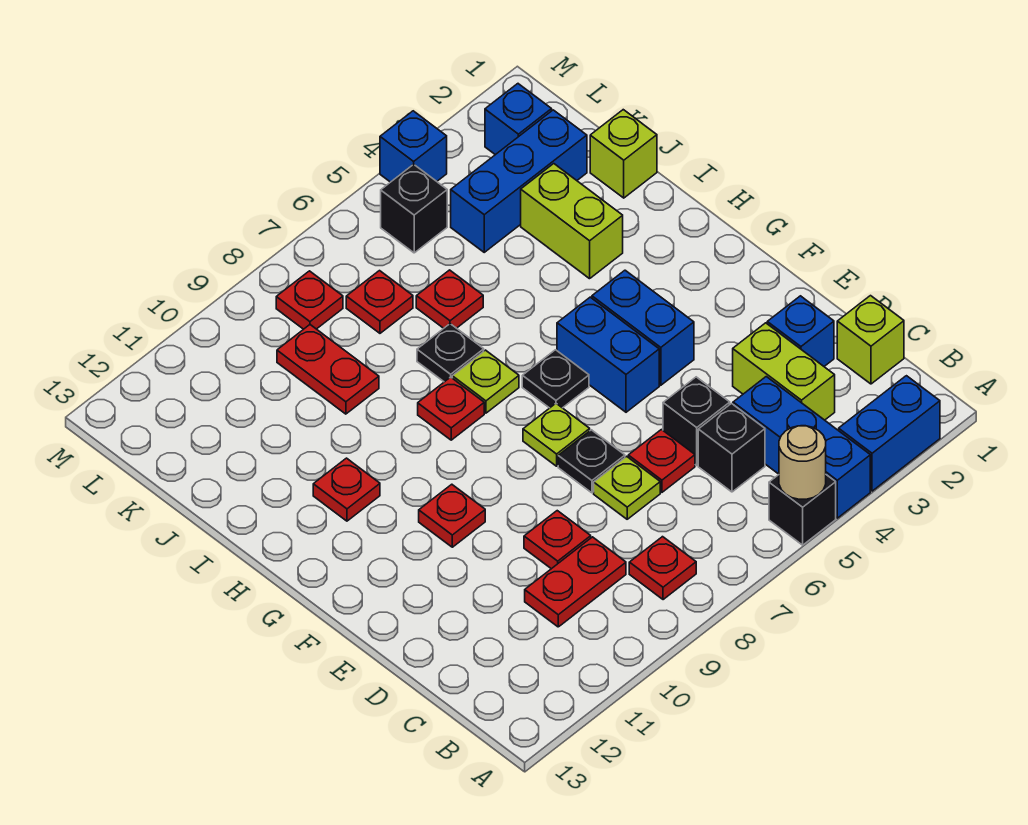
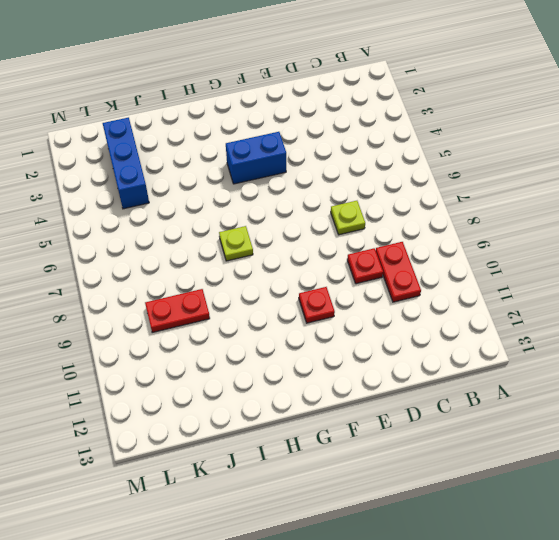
none -> blue 1x2 brick [839,376,940,491]
none -> blue 1x3 brick [733,377,870,518]
none -> black 1x1 brick [769,475,836,545]
none -> red 1x1 plate [629,537,696,600]

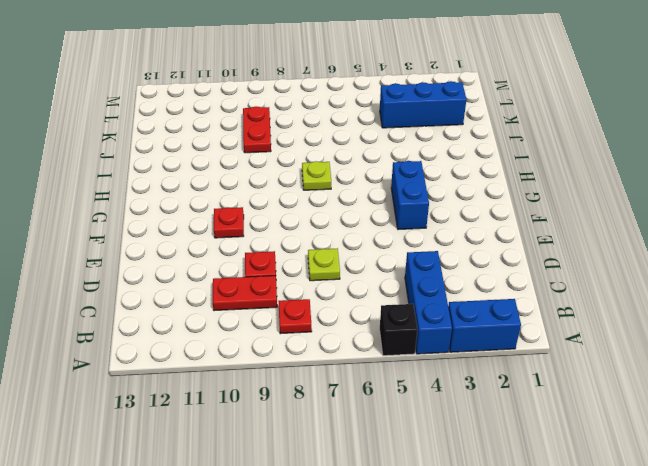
none -> lime 1x1 brick [837,296,904,384]
none -> lime 1x2 brick [733,323,835,420]
none -> black 1x1 brick [698,404,765,492]
none -> blue 1x1 brick [767,296,834,366]

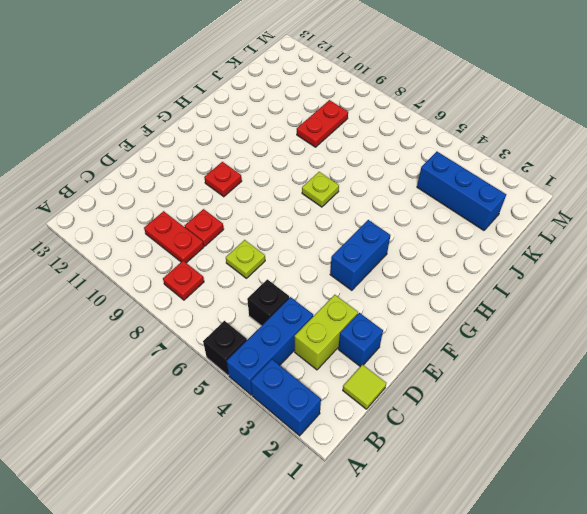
lime 1x1 tile [343,365,386,409] -> lime 1x1 brick [837,296,904,384]
none -> black 1x1 brick [663,377,730,465]
none -> red 1x1 plate [628,430,695,492]
none -> black 1x1 plate [558,430,625,493]
none -> blue 1x2 brick [557,297,659,412]

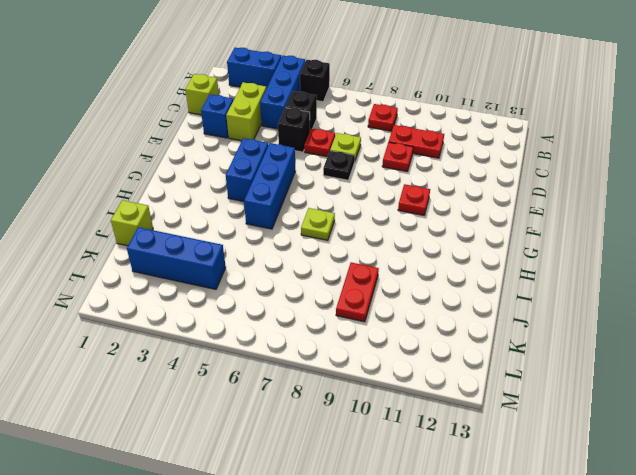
blue 1x3 brick [244,143,295,229] -> blue 1x2 brick [557,297,659,412]
none -> lime 1x1 plate [523,404,590,466]
none -> black 1x1 plate [522,350,589,408]
none -> red 1x1 plate [418,377,484,440]
none -> red 1x1 plate [313,458,380,521]

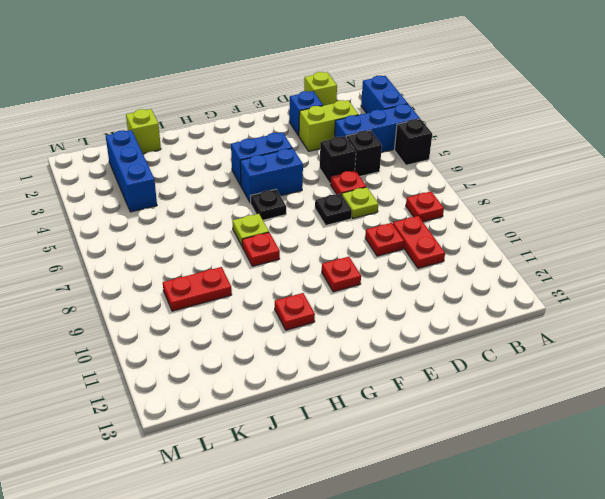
none -> lime 1x1 plate [523,404,590,466]
none -> lime 1x2 brick [521,164,623,279]
none -> black 1x1 plate [417,324,484,382]
none -> red 1x1 plate [416,270,483,328]

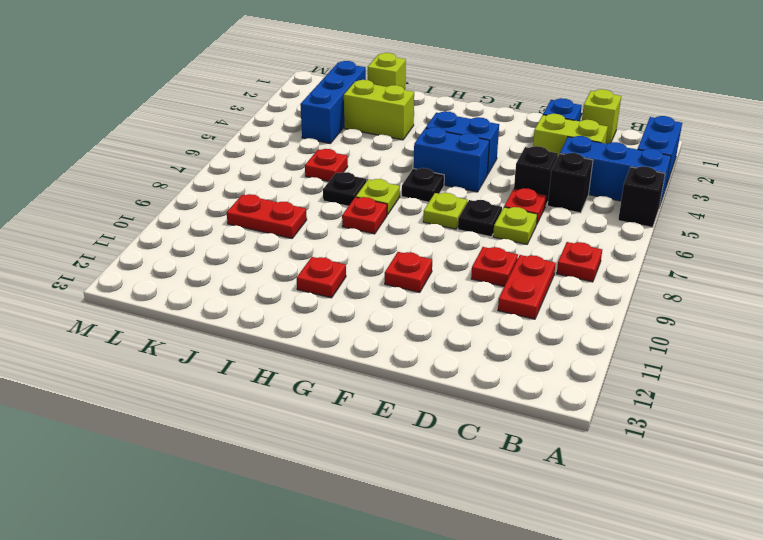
none -> red 1x1 plate [346,271,413,333]
none -> blue 1x1 brick [485,84,552,155]
none -> black 1x1 brick [381,164,447,253]
none -> red 1x1 plate [276,271,343,329]

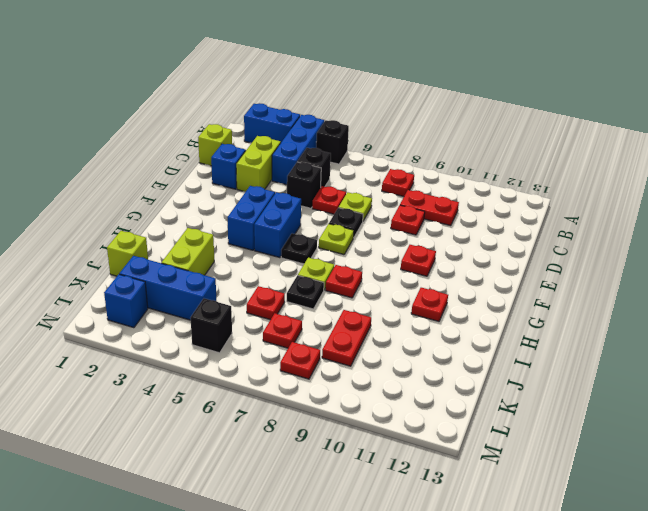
none -> blue 1x1 brick [380,111,447,182]
none -> tan 1x1 round brick [779,426,826,499]

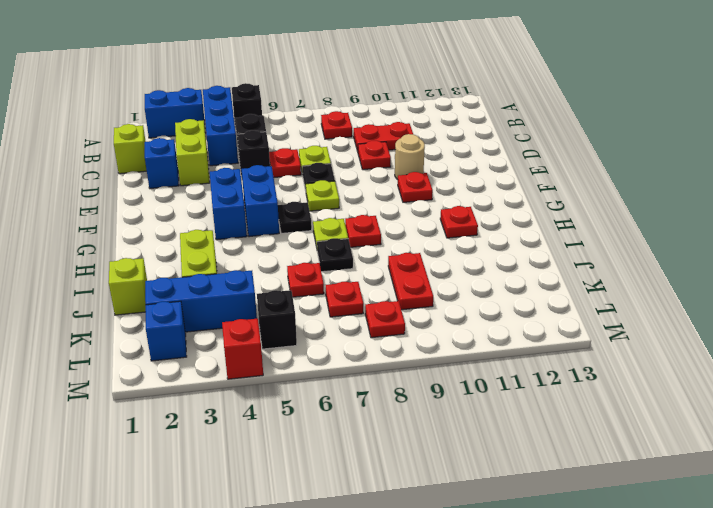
tan 1x1 round brick [395,134,425,180] -> tan 1x1 round brick moved to [779,426,826,499]
red 1x1 brick [222,319,263,379] -> blue 1x1 brick [380,111,447,182]

